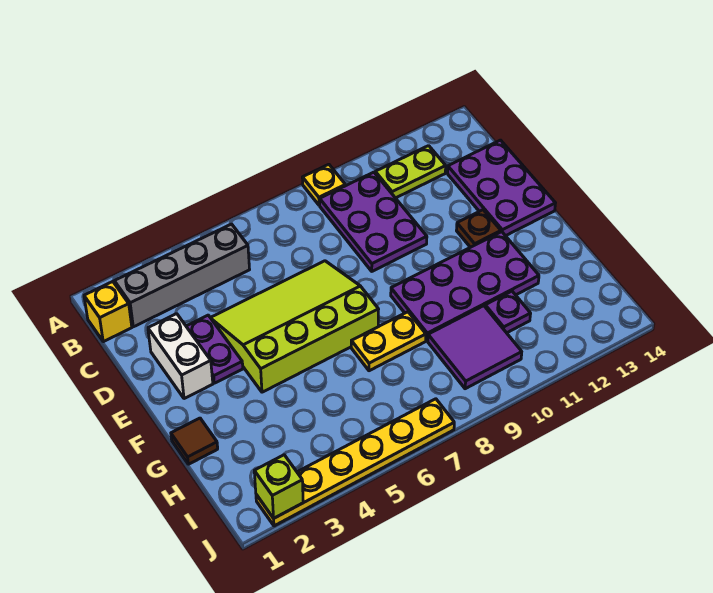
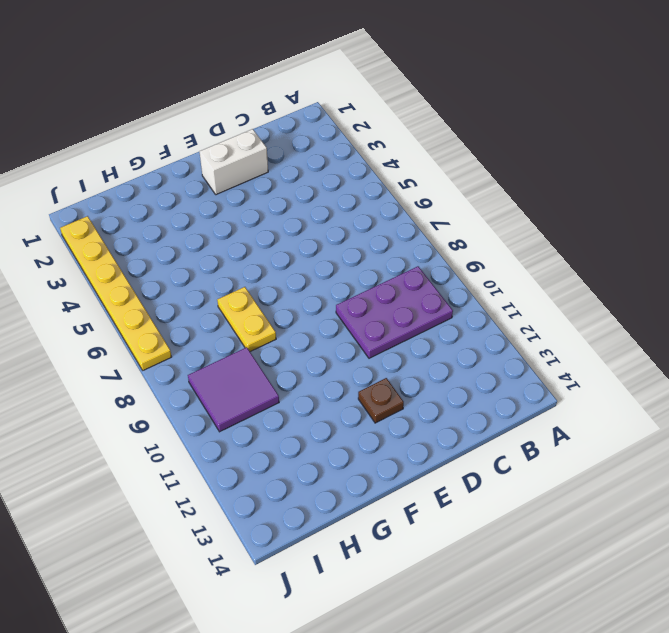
none -> yellow 1x1 plate [302,164,345,205]
none -> yellow 1x1 brick [84,282,132,342]
none -> grey 1x4 brick [114,224,250,327]

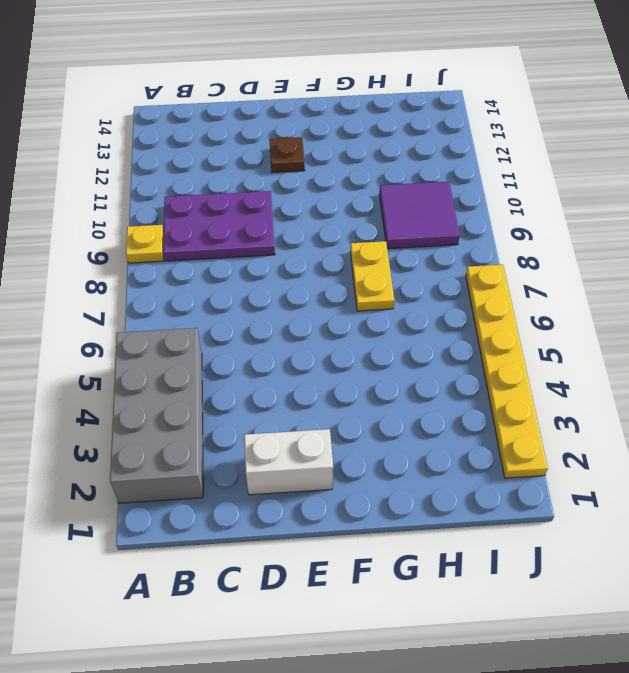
grey 2x4 brick [110,328,203,503] -> grey 1x4 brick [114,224,250,327]
none -> yellow 1x1 brick [84,282,132,342]
none -> lime 1x2 plate [375,146,446,198]
none -> purple 2x3 plate [448,140,555,236]

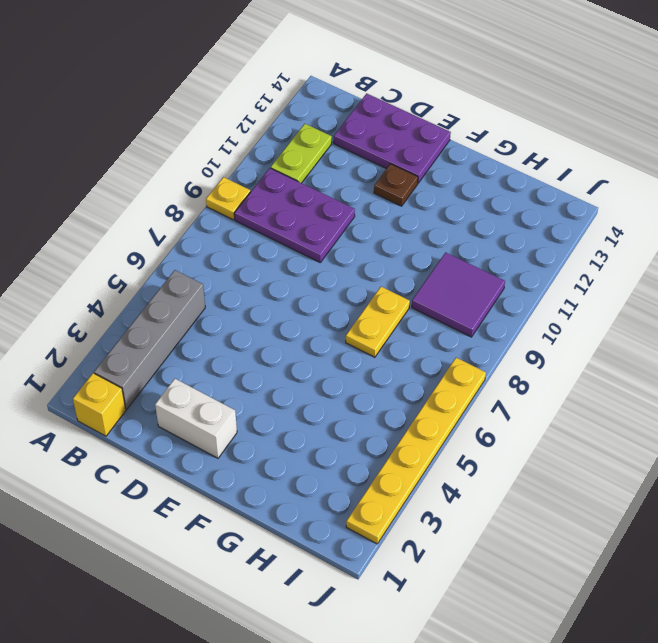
none -> purple 1x2 plate [186,315,243,383]
none -> lime 3x4 slope [210,261,379,392]
none -> purple 2x4 plate [391,232,539,341]

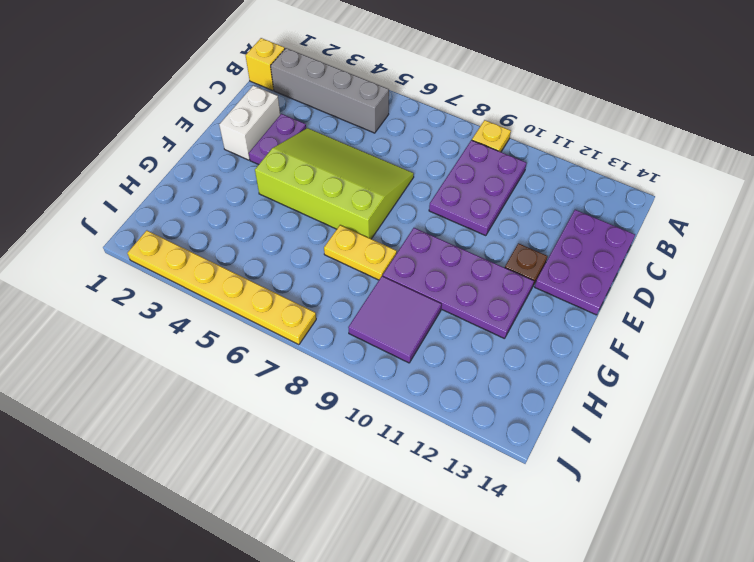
none -> lime 1x2 plate [375,146,446,198]
none -> brown 1x1 tile [171,418,218,464]
none -> purple 1x1 plate [485,291,531,333]

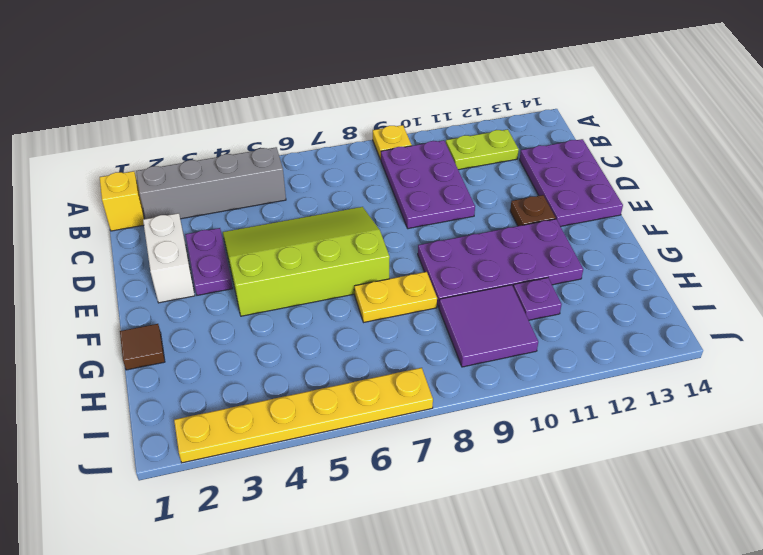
none -> lime 1x1 brick [254,455,303,518]

